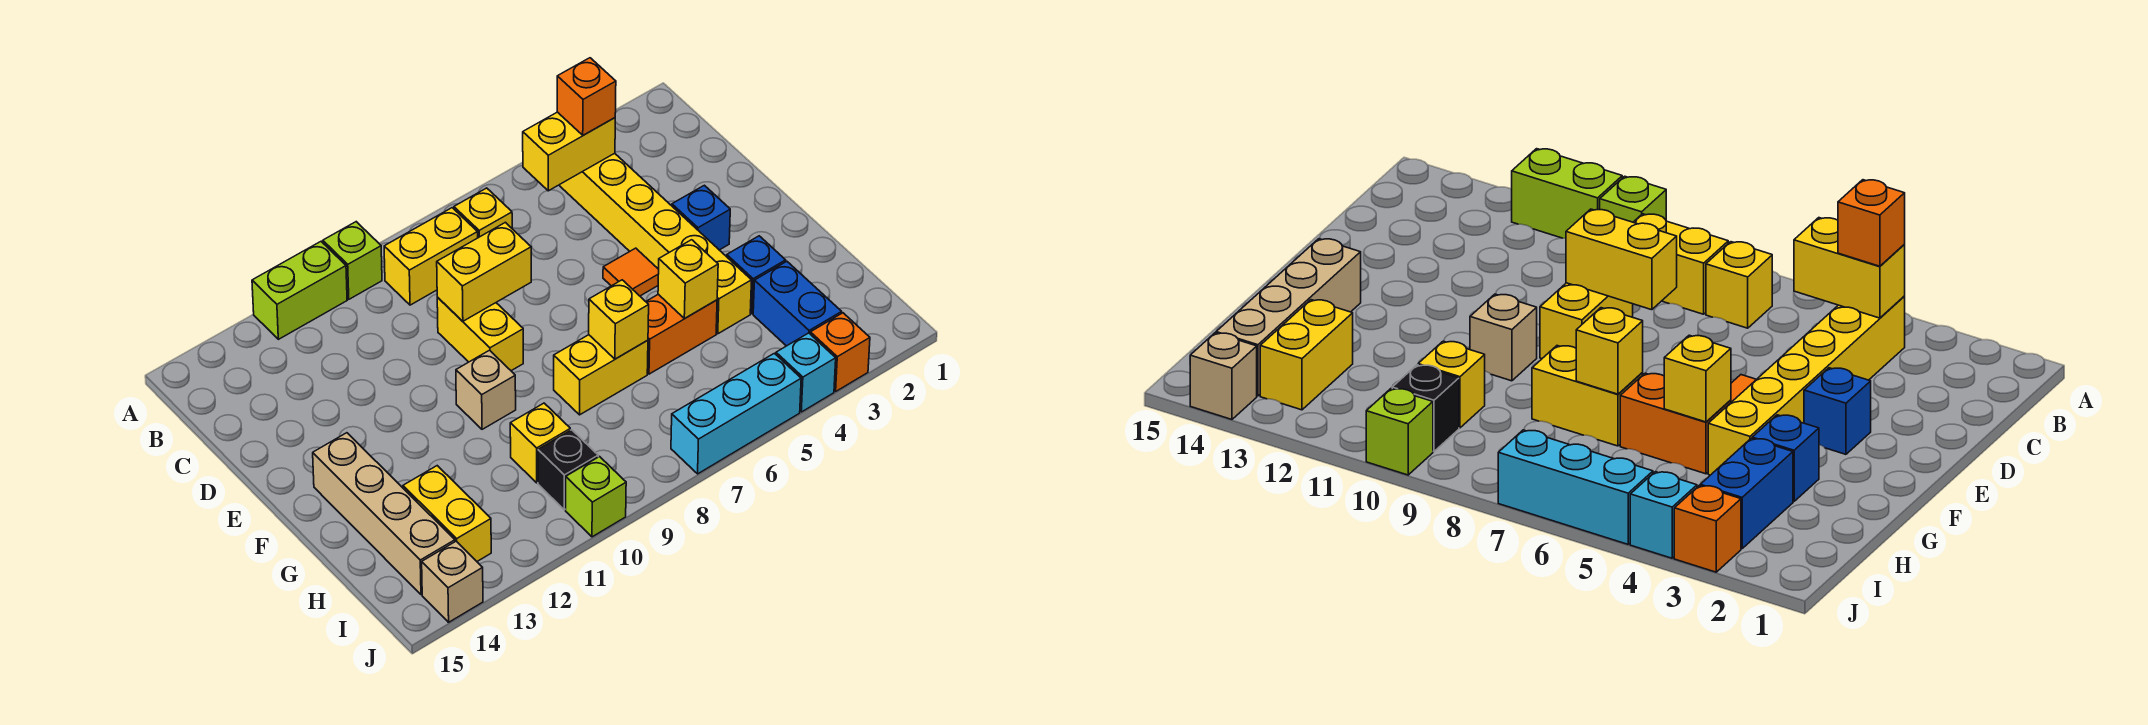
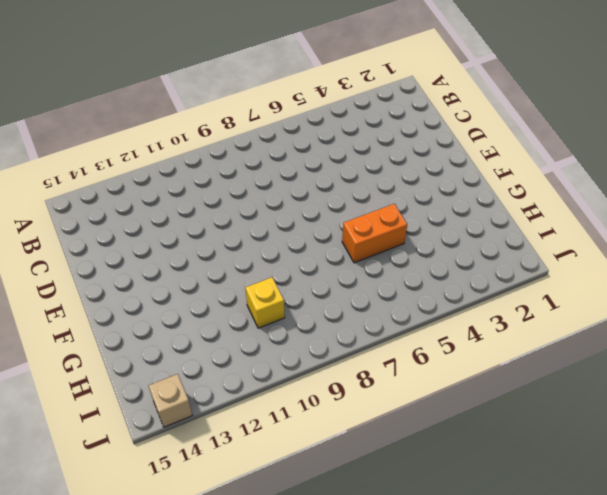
none -> lime 1x1 brick [323,222,382,299]
none -> lime 1x2 brick [252,242,347,339]
none -> yellow 1x6 brick [559,153,752,334]

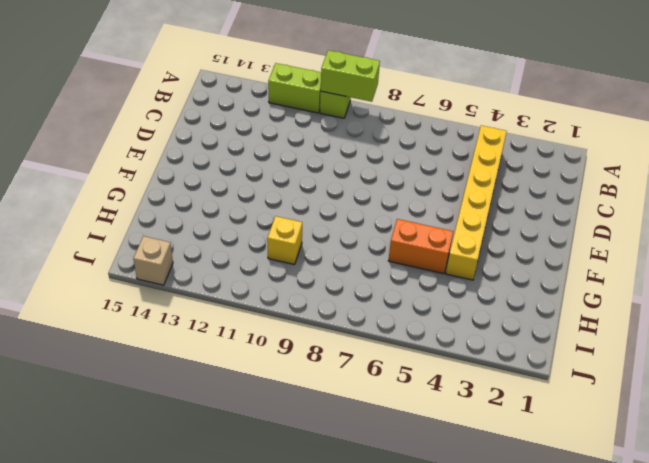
lime 1x2 brick [321,50,380,102] -> none
none -> yellow 1x1 brick [454,188,512,238]
none -> yellow 1x2 brick [384,208,478,305]
none -> yellow 1x2 brick [437,297,523,371]

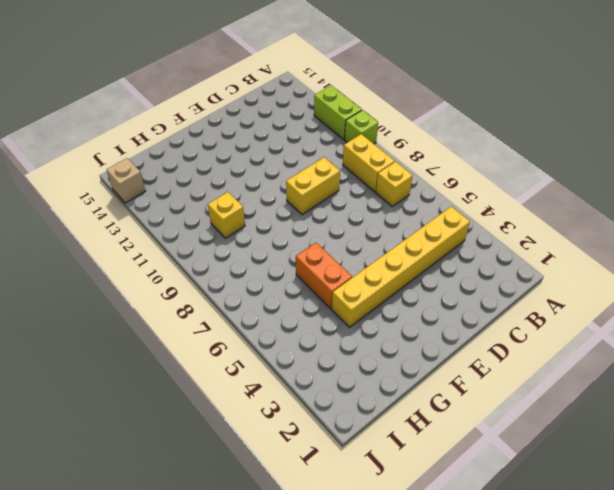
none -> blue 1x1 brick [672,185,730,250]
none -> orange 1x1 tile [603,248,659,296]
none -> tan 1x1 brick [456,350,516,429]

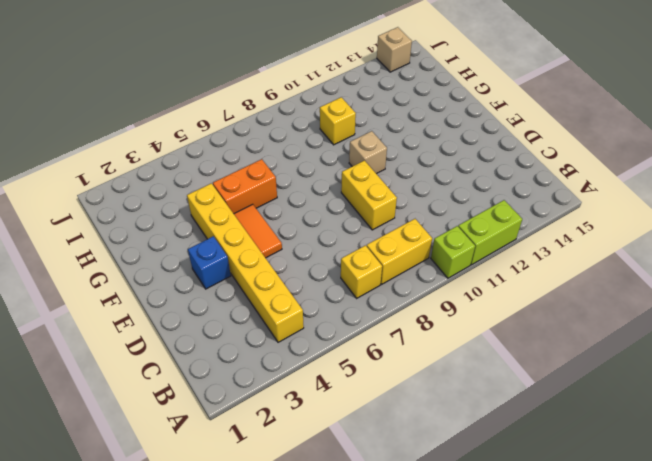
orange 1x2 tile [234,204,282,258] -> orange 1x1 tile [603,248,659,296]
none -> tan 1x4 brick [313,433,455,595]
none -> blue 1x1 brick [727,236,786,314]
none -> yellow 1x2 brick [554,335,648,415]

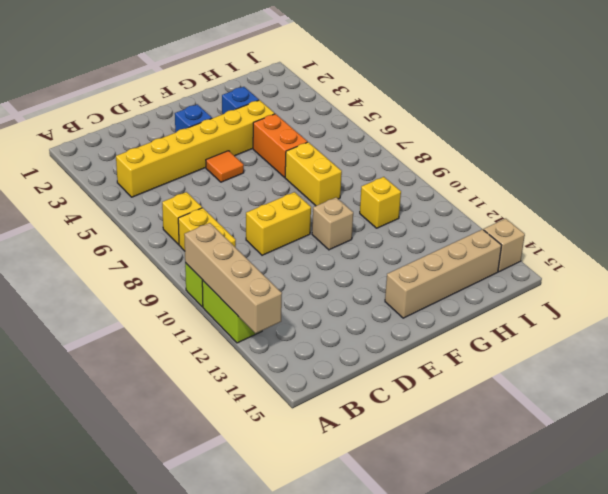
tan 1x4 brick [184,223,282,333] -> none
none -> blue 1x2 brick [753,261,842,346]
none -> yellow 1x2 brick [403,466,491,561]
none -> black 1x1 brick [538,430,598,510]

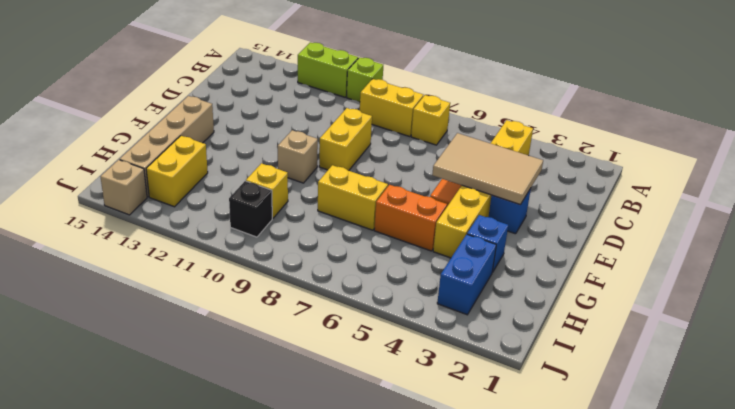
tan 2x3 tile [432,133,543,205] -> none
none -> orange 1x1 brick [810,313,870,391]
none -> cyan 1x1 brick [776,333,836,412]
none -> cyan 1x3 brick [671,353,801,474]

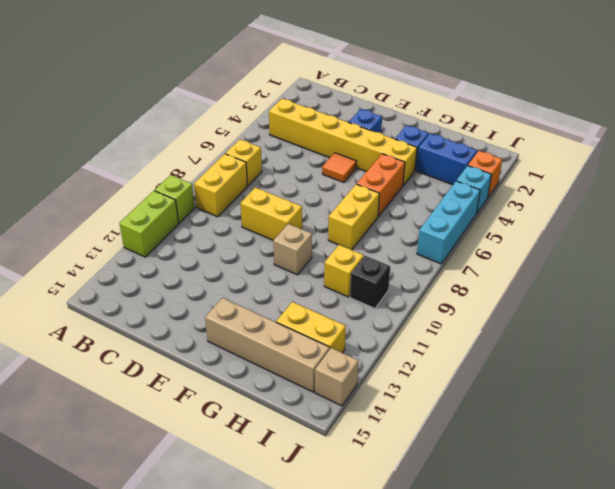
none -> lime 1x1 brick [566,457,626,537]
none -> yellow 1x2 brick [523,112,615,191]
none -> yellow 1x2 brick [437,222,531,321]

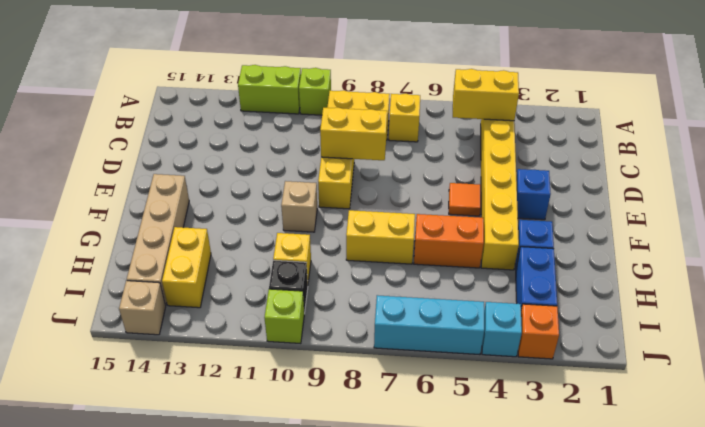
none -> yellow 1x1 brick [658,240,718,319]
none -> yellow 1x1 brick [589,280,649,359]
none -> orange 1x1 brick [557,58,616,135]

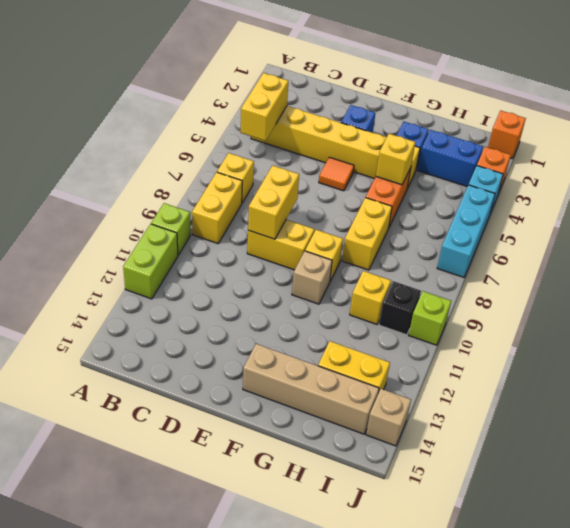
yellow 1x1 brick [305,230,343,281] -> yellow 1x1 brick moved to [589,280,649,359]
orange 1x1 brick [488,111,526,159] -> orange 1x1 brick moved to [557,58,616,135]

